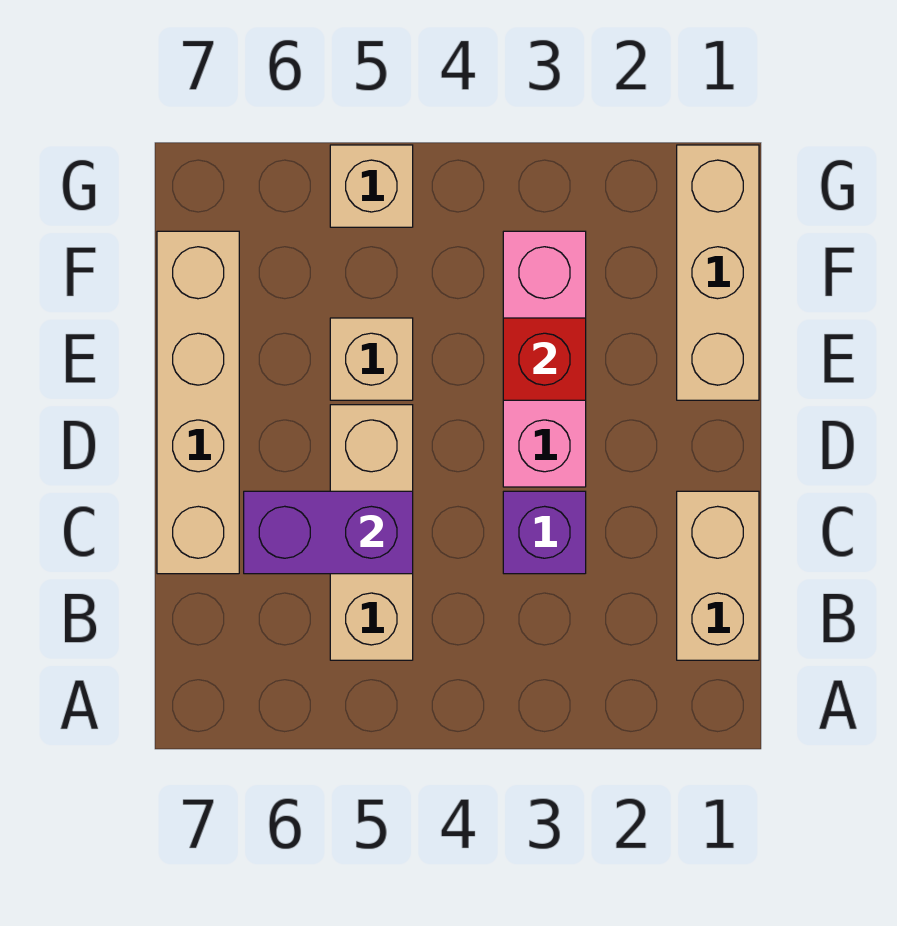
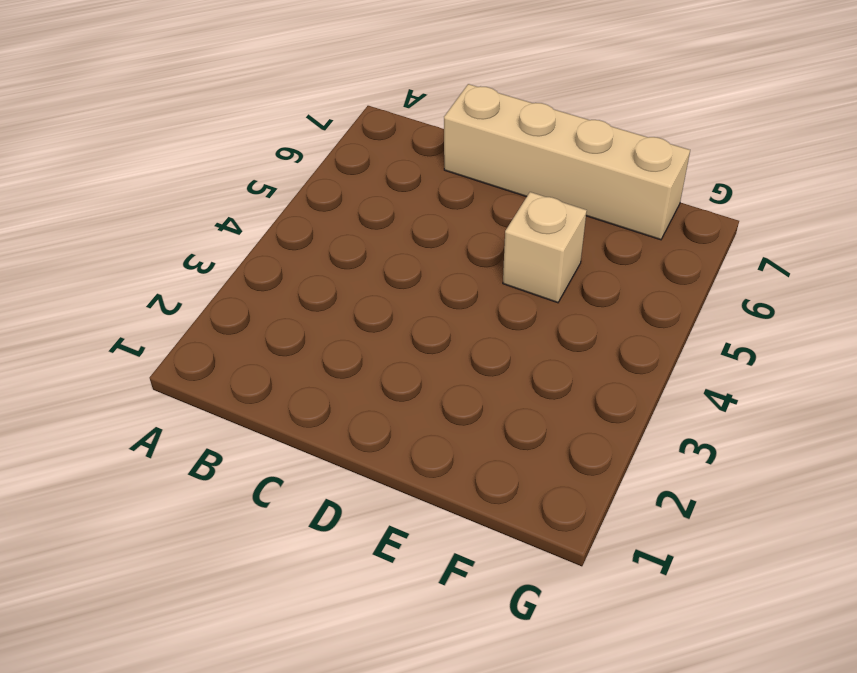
none -> tan 1x2 brick [677,491,759,660]
none -> tan 1x3 brick [330,405,413,660]

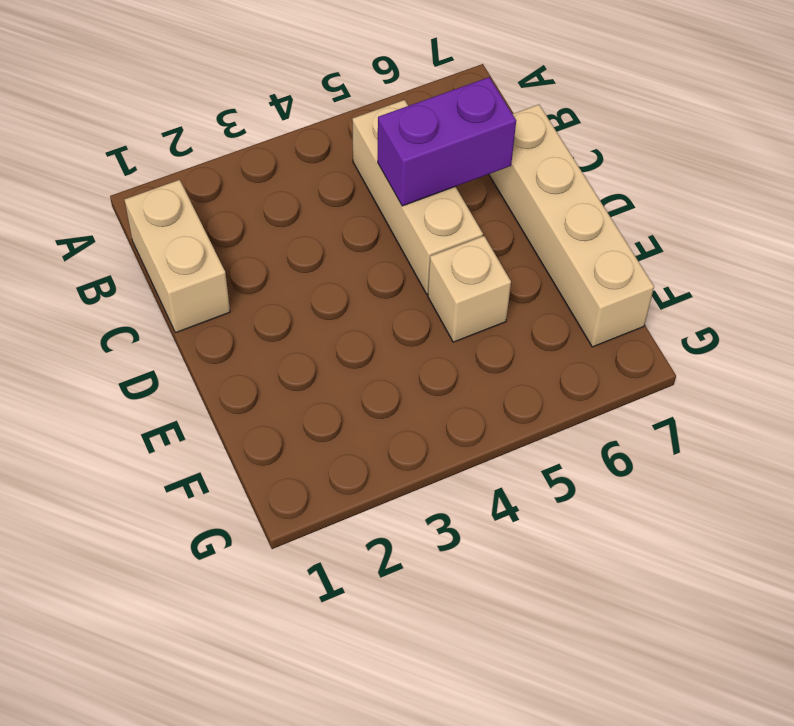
none -> purple 1x1 brick [503,491,586,574]
none -> pink 1x3 brick [503,231,586,487]

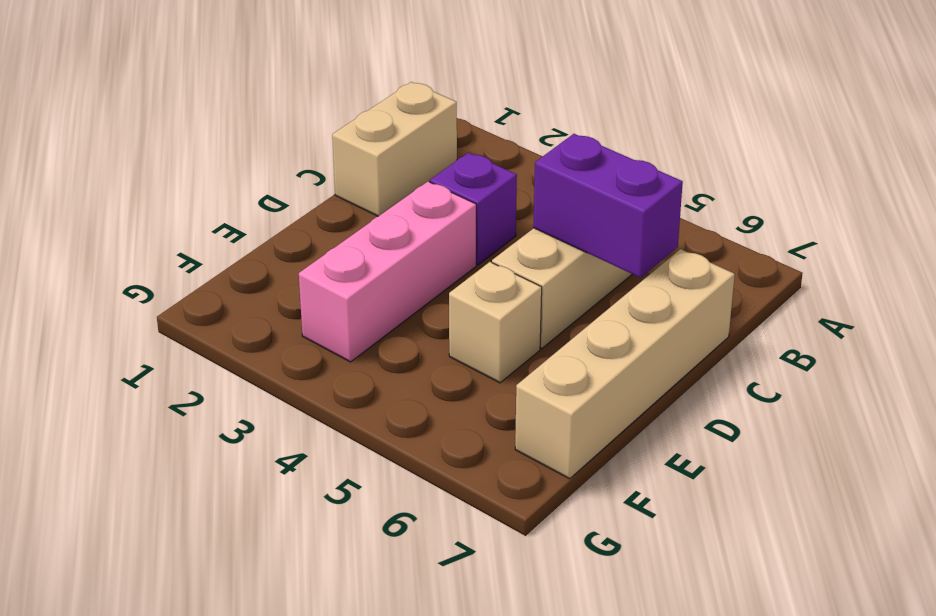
none -> tan 1x3 brick [677,145,759,400]
none -> tan 1x1 brick [330,145,413,227]

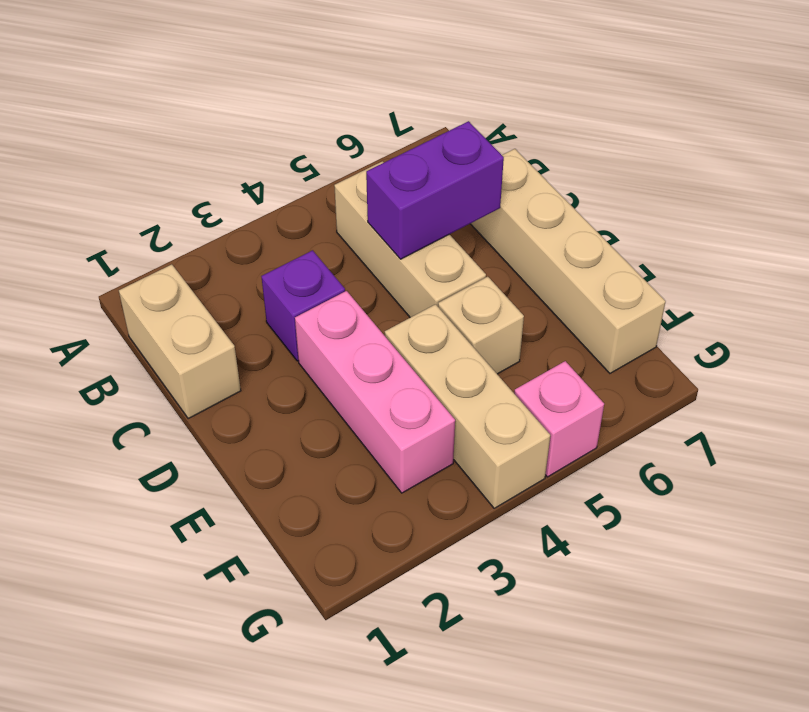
tan 1x3 brick [385,304,550,508] -> tan 1x3 brick moved to [677,145,759,400]
pink 1x1 brick [514,361,604,477] -> tan 1x1 brick [330,145,413,227]
none -> red 1x1 brick [503,318,586,400]

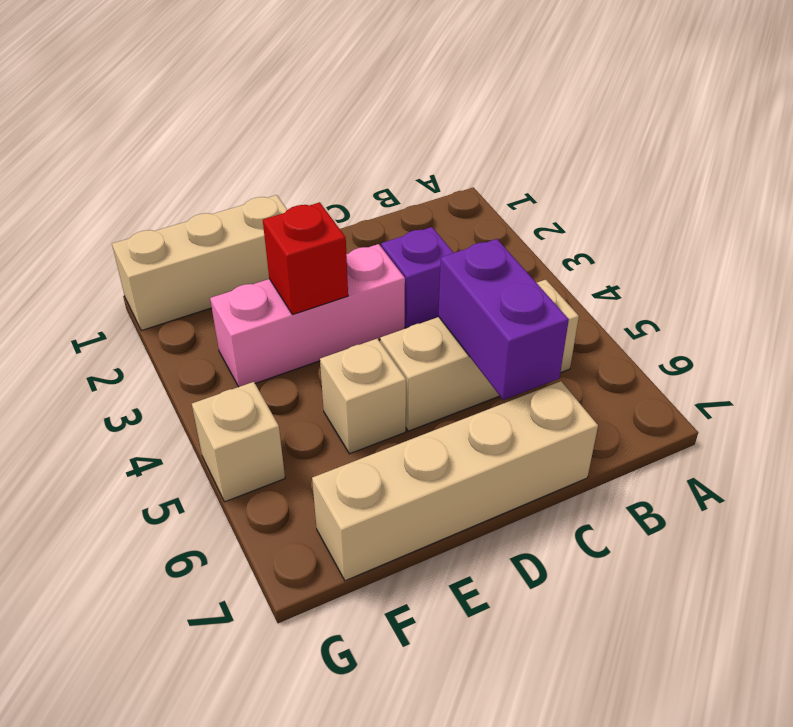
none -> tan 1x2 brick [677,491,759,660]

